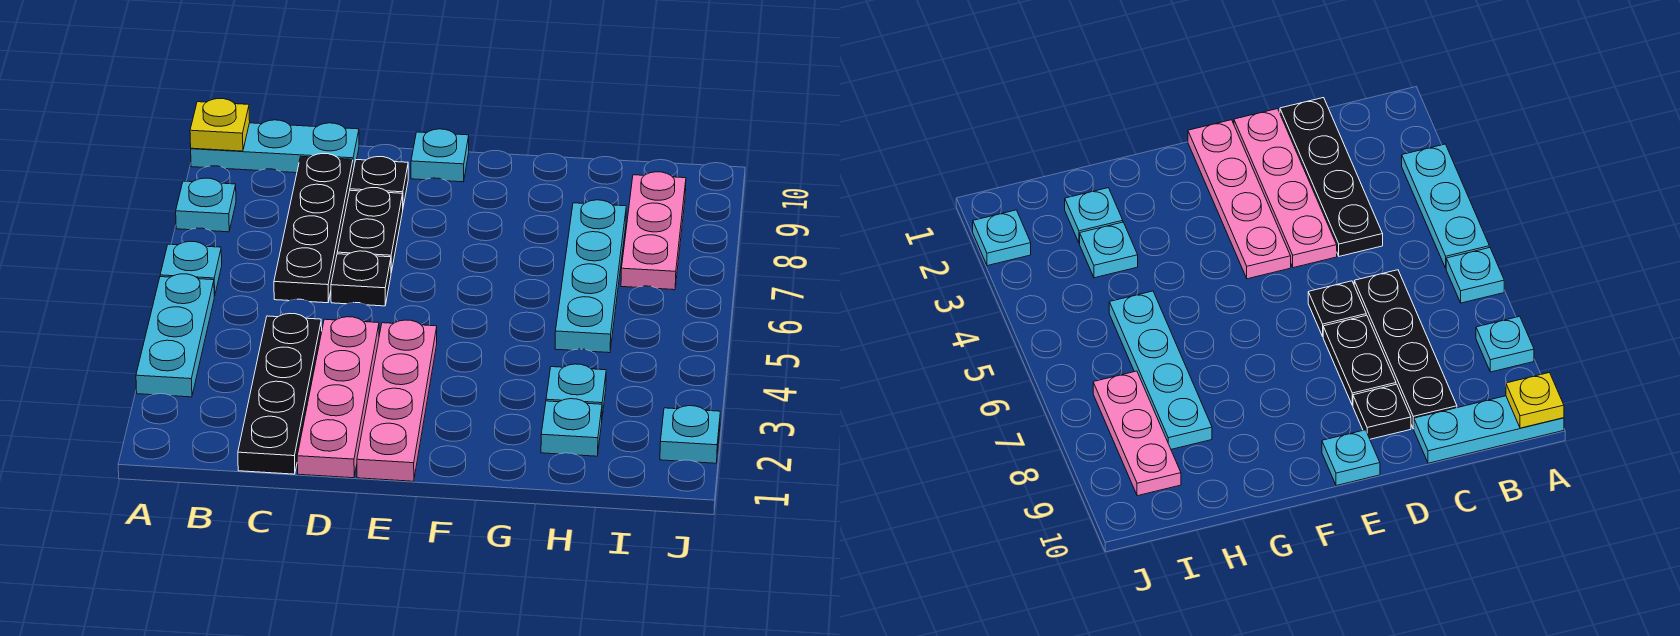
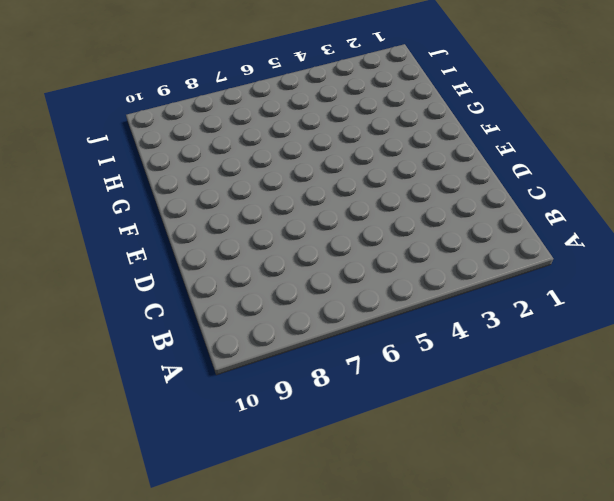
none -> cyan 1x3 plate [136,274,214,397]
none -> cyan 1x1 plate [160,241,222,296]
none -> cyan 1x1 plate [176,178,236,232]

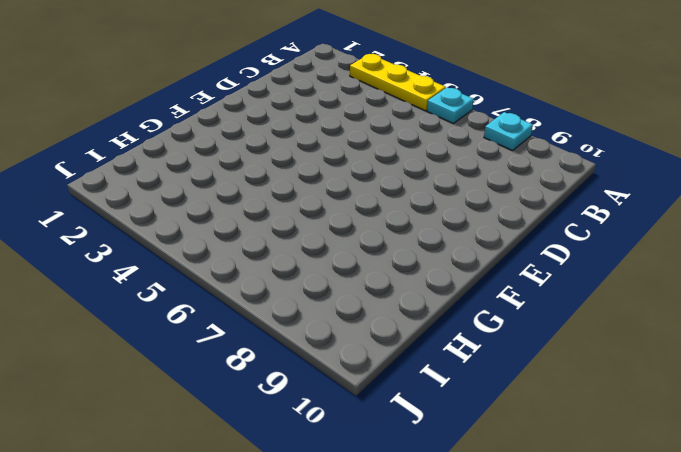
yellow 1x3 plate [350,54,446,111] -> cyan 1x3 plate [136,274,214,397]
none -> cyan 1x3 plate [191,120,359,173]
none -> black 1x4 plate [238,313,322,474]
none -> black 1x4 plate [274,153,353,303]

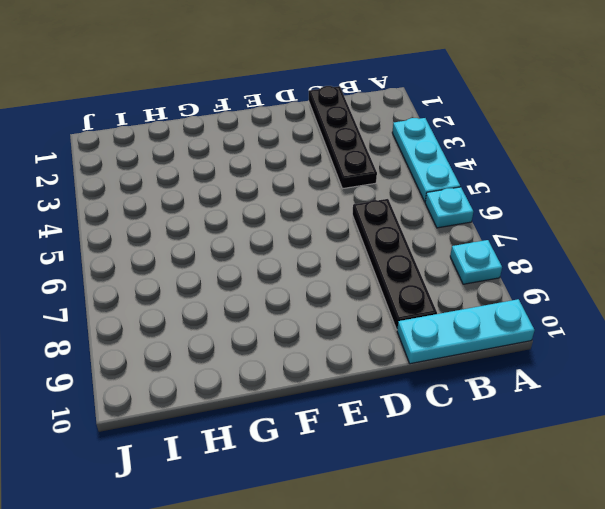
none -> pink 1x4 plate [297,317,379,478]
none -> black 1x1 plate [331,251,391,306]
none -> black 1x2 plate [337,188,403,272]

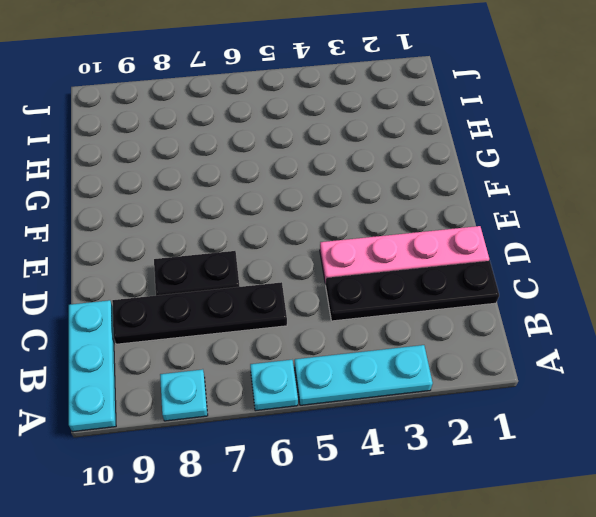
none -> black 1x1 plate [331,251,391,306]
none -> black 1x1 plate [350,157,408,206]
none -> pink 1x4 plate [357,320,437,481]

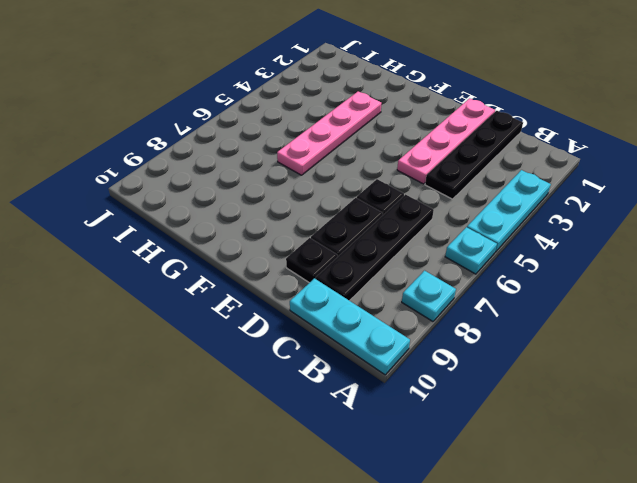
pink 1x4 plate [277,92,381,175] -> pink 1x4 plate moved to [357,320,437,481]
none -> cyan 1x1 plate [411,129,469,182]
none -> cyan 1x1 plate [541,399,602,456]
none -> cyan 1x1 plate [546,364,606,416]

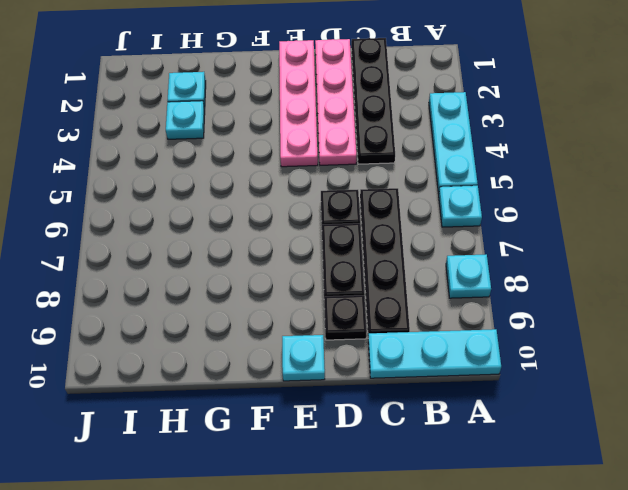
none -> cyan 1x4 plate [555,200,626,353]
none -> pink 1x3 plate [621,172,686,290]
none -> cyan 1x1 plate [660,406,720,463]

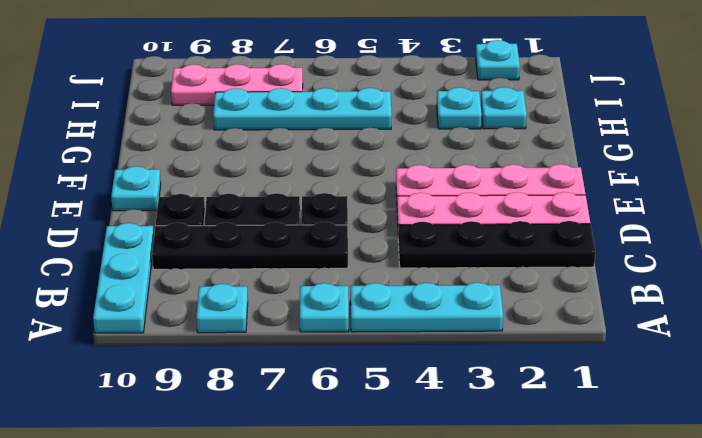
none -> yellow 1x1 plate [190,99,250,151]

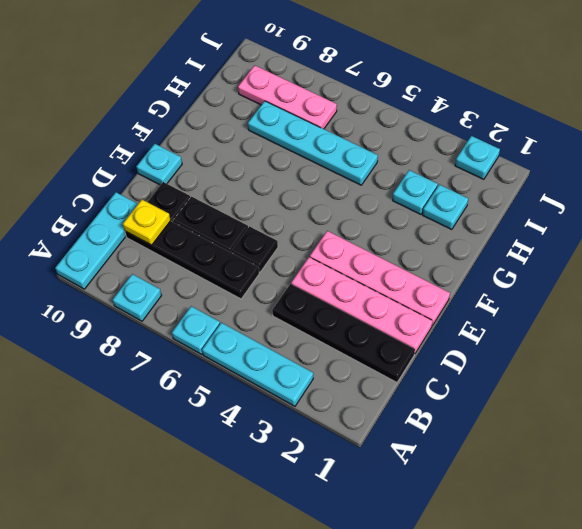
yellow 1x1 plate [123,200,171,245] -> yellow 1x1 plate moved to [190,99,250,151]

